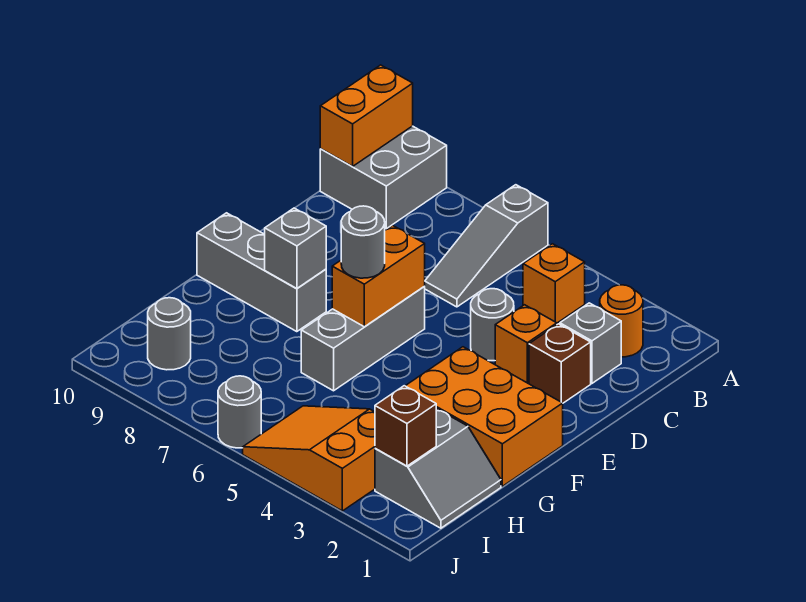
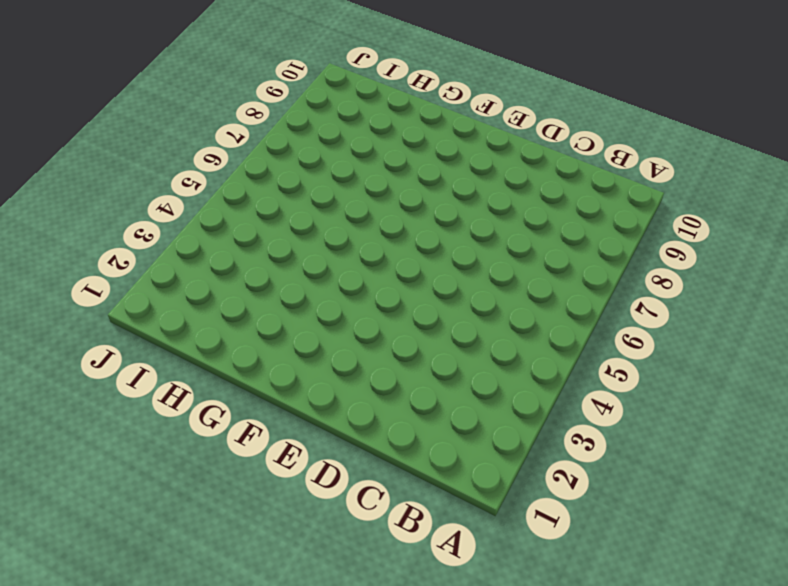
none -> grey 1x3 slope [424,185,548,307]
none -> grey 2x2 brick [320,126,447,229]
none -> orange 1x1 round brick [600,285,643,357]

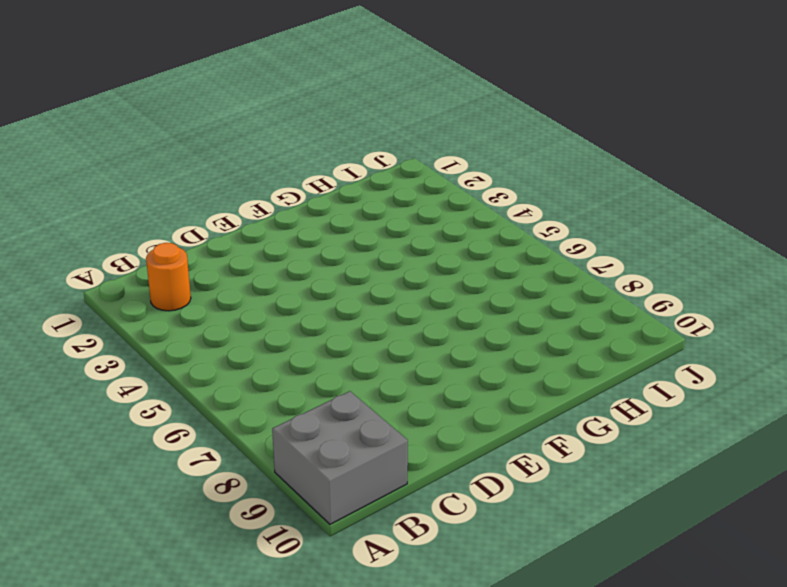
none -> grey 1x3 slope [424,185,548,307]
none -> orange 1x1 brick [523,244,585,323]
none -> grey 1x1 brick [560,303,621,383]

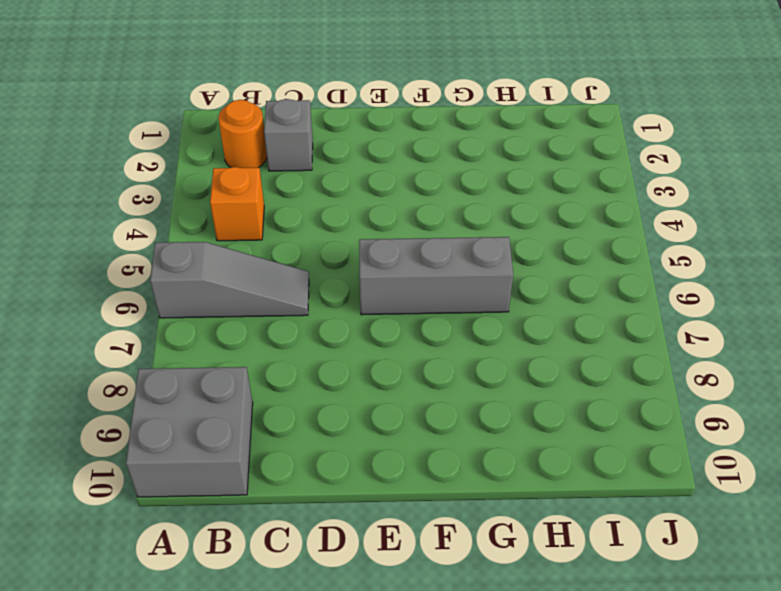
none -> brown 1x1 brick [529,324,591,403]
none -> orange 1x1 brick [495,305,557,384]
none -> grey 1x1 round brick [471,289,514,361]

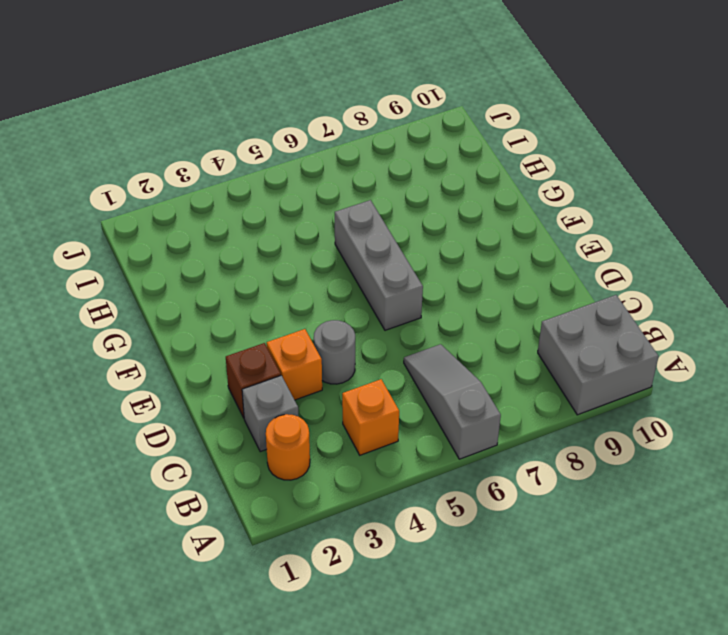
none -> orange 2x3 brick [406,347,563,486]
none -> grey 1x3 brick [197,213,326,332]
none -> grey 2x2 slope [375,408,501,528]

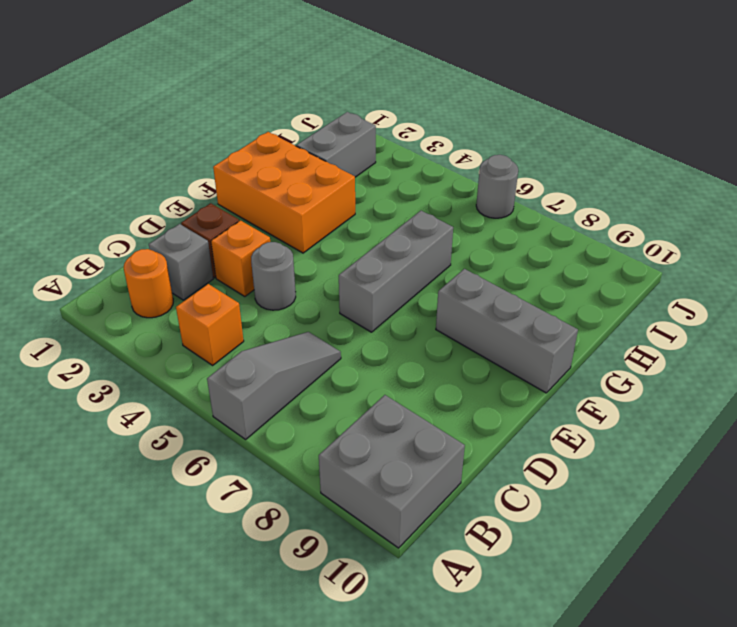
none -> orange 2x3 slope [243,406,375,511]
none -> grey 1x1 round brick [148,298,191,370]
none -> orange 1x2 brick [320,65,413,166]

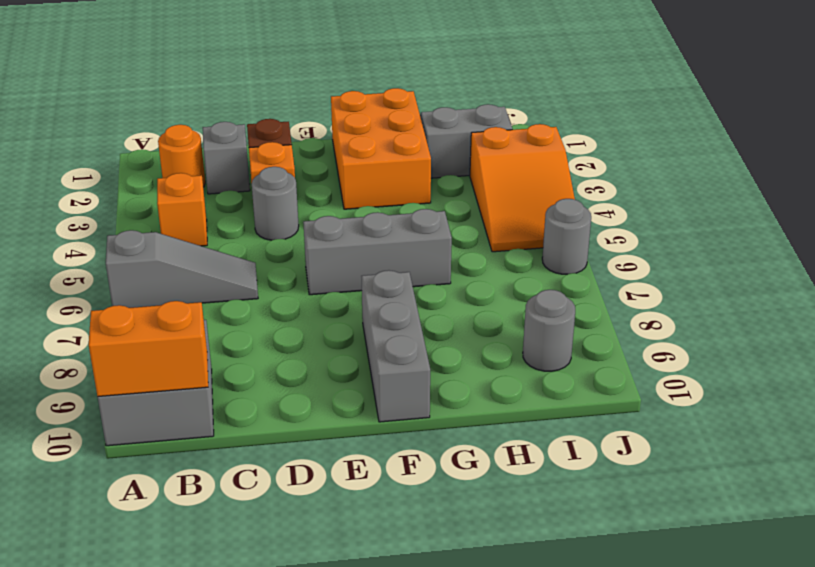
none -> orange 1x2 brick [332,225,425,327]
none -> grey 1x1 brick [265,208,326,289]
none -> brown 1x1 brick [375,386,436,466]

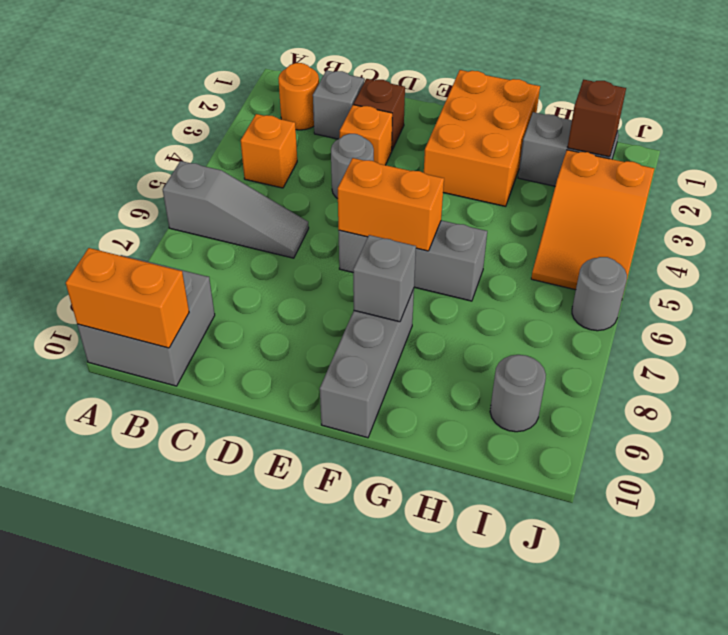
none -> grey 1x1 round brick [341,206,385,278]

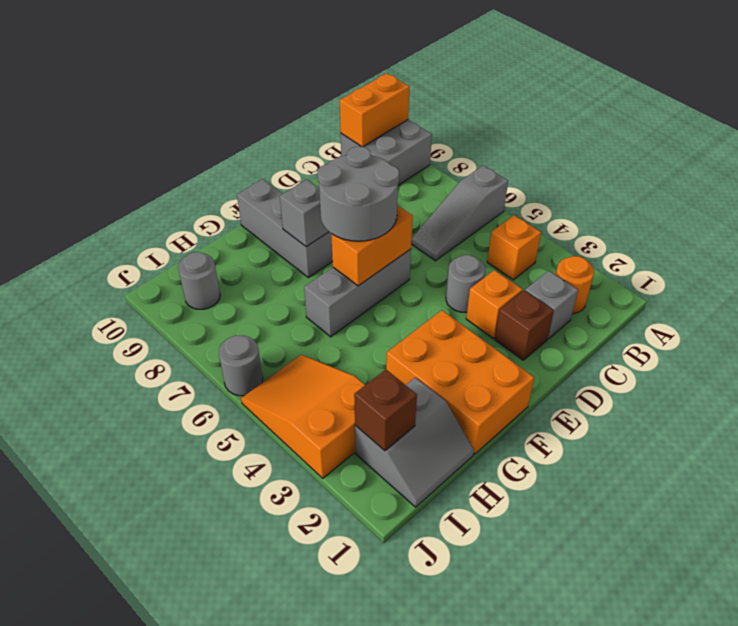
grey 2x2 round brick [317,147,399,241] -> grey 1x1 round brick [341,206,385,278]

